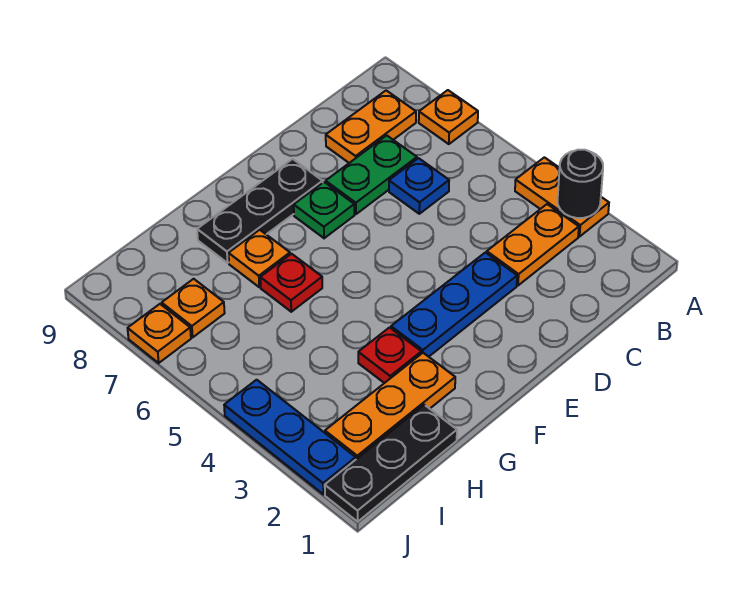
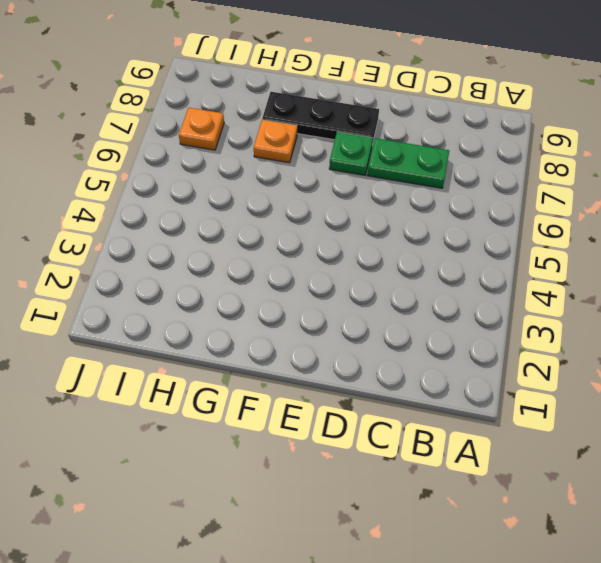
none -> orange 1x2 plate [515,157,609,237]
none -> orange 1x1 plate [419,90,478,144]
none -> orange 1x2 plate [487,204,579,285]

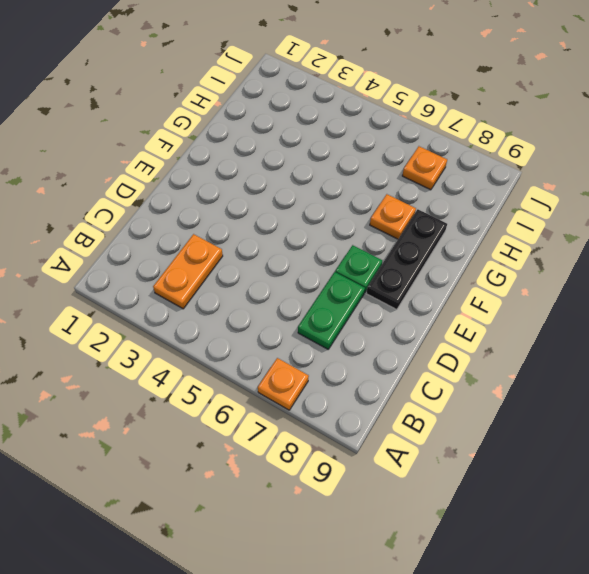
none -> orange 1x2 plate [515,157,609,237]
none -> orange 1x2 plate [326,91,416,163]
none -> blue 1x1 plate [389,158,449,214]

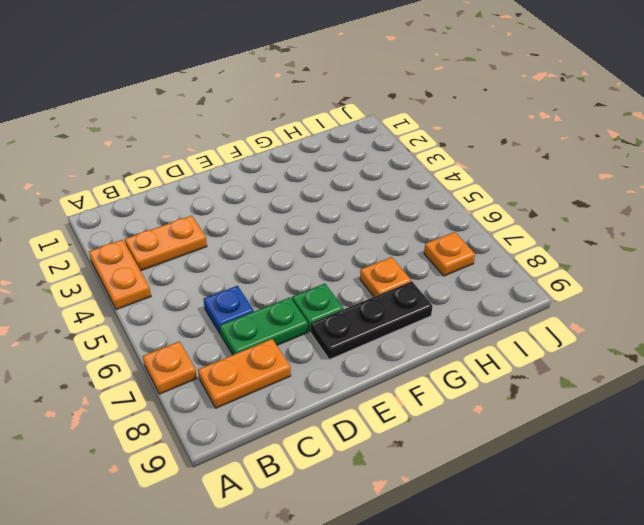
none -> blue 1x3 plate [391,252,517,357]
none -> orange 1x3 plate [325,353,455,459]
none -> red 1x1 plate [358,328,421,383]

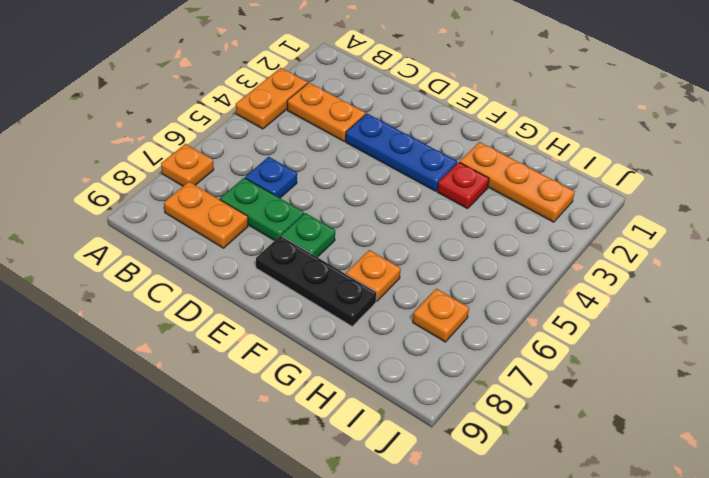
none -> red 1x1 plate [260,254,322,312]
none -> black 1x3 plate [325,405,457,522]
none -> blue 1x3 plate [224,380,356,494]

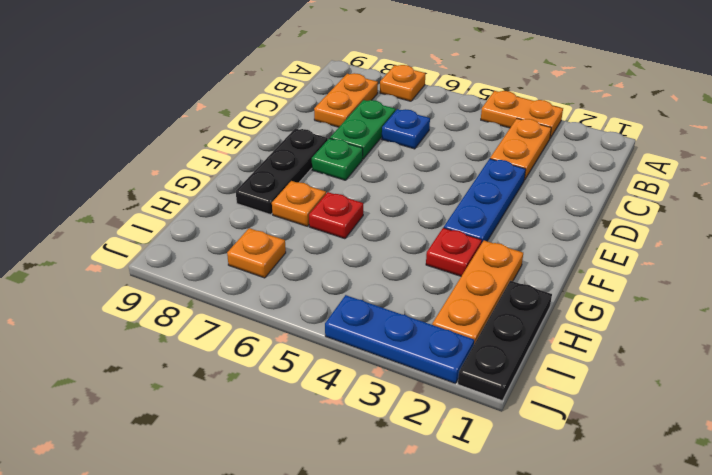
none -> orange 1x1 plate [128,304,191,363]
none -> black 1x1 round brick [558,150,603,218]

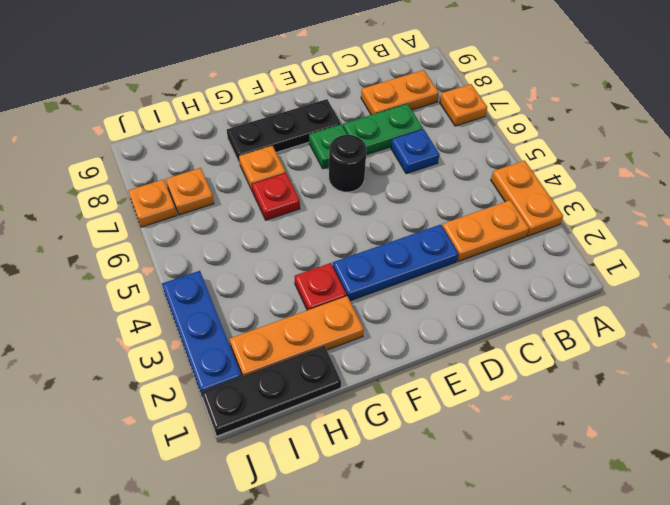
black 1x1 round brick [329,135,367,192] -> black 1x1 round brick moved to [558,150,603,218]

